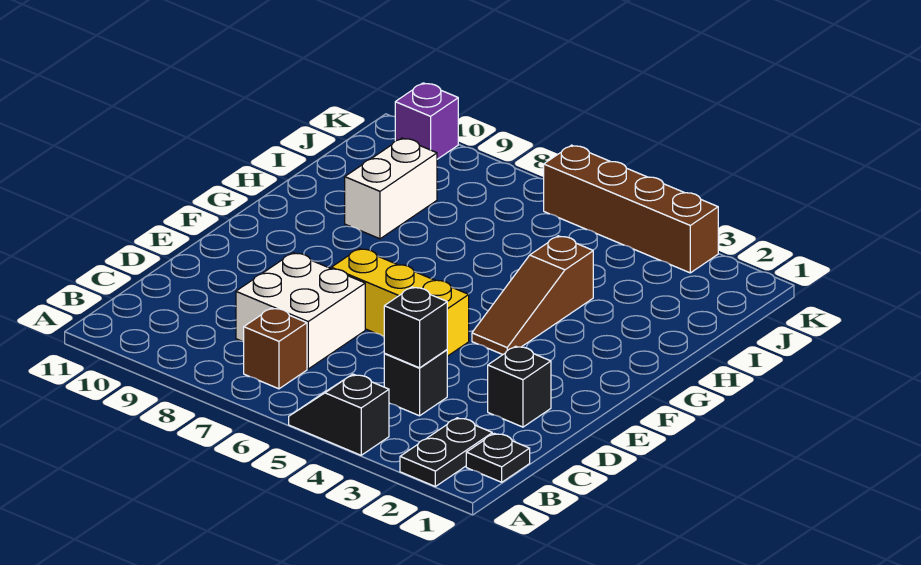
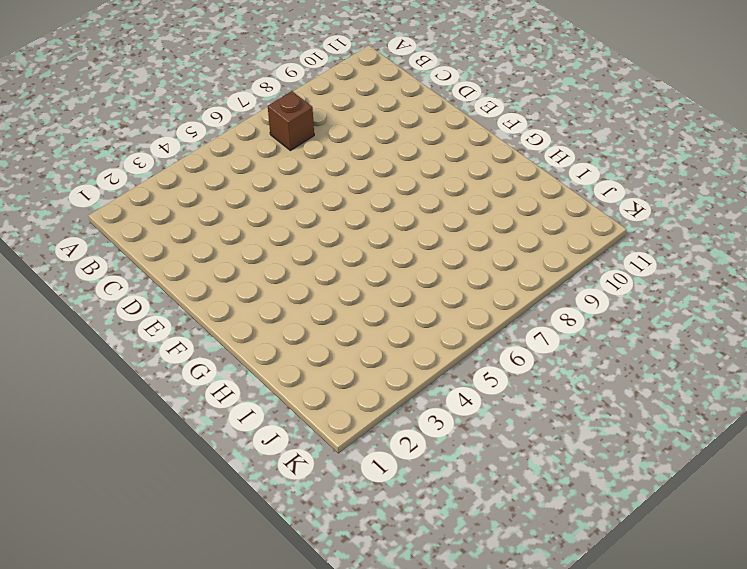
none -> black 1x2 plate [400,418,492,486]
none -> black 1x2 slope [289,374,389,455]
none -> black 1x1 plate [466,433,530,482]

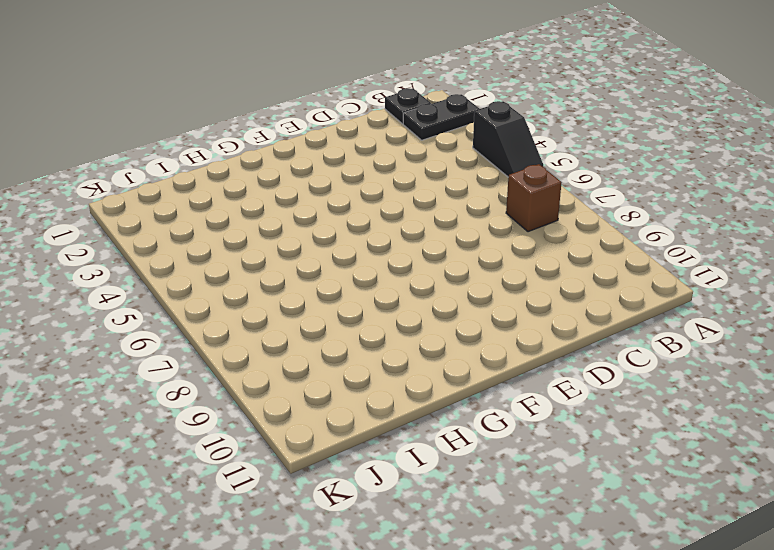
none -> black 1x1 brick [384,350,447,416]
none -> white 2x2 brick [236,253,365,369]
none -> black 1x1 brick [488,346,551,427]

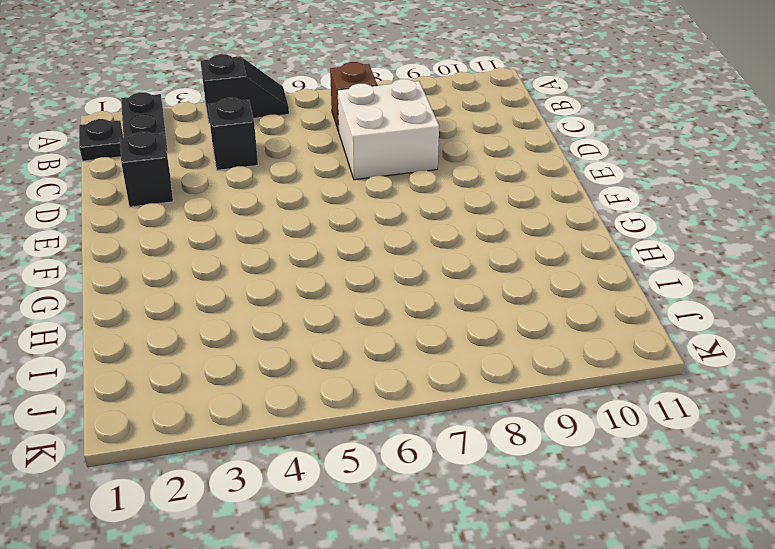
none -> yellow 1x3 brick [331,249,469,356]
none -> brown 1x3 slope [472,236,593,355]
none -> white 1x2 brick [345,138,437,239]

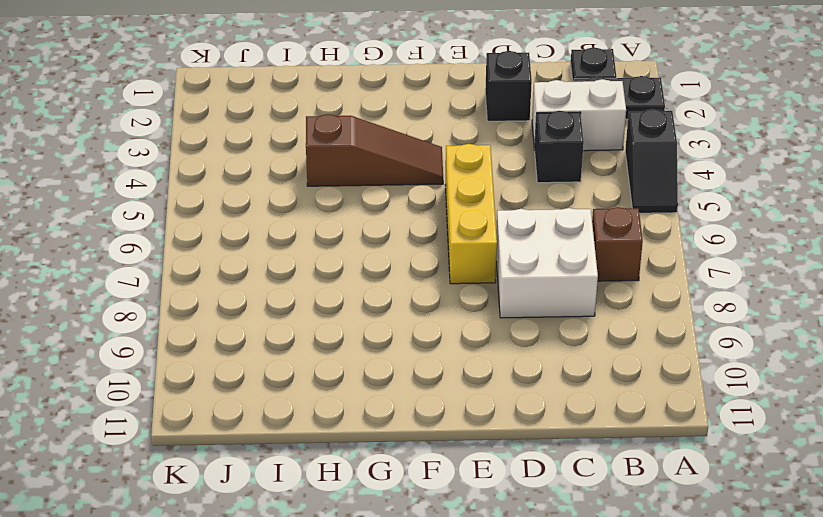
white 1x2 brick [532,79,626,151] -> white 1x2 brick moved to [345,138,437,239]
none -> brown 1x4 brick [544,145,718,273]
none -> purple 1x1 brick [395,83,458,159]
none -> black 1x1 brick [384,287,447,368]

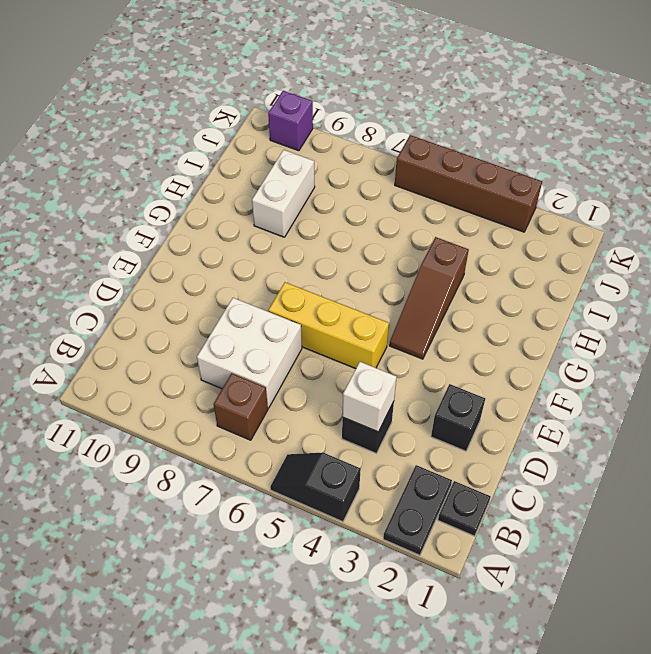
white 1x1 brick [342,362,397,432] -> black 1x1 brick [384,287,447,368]

